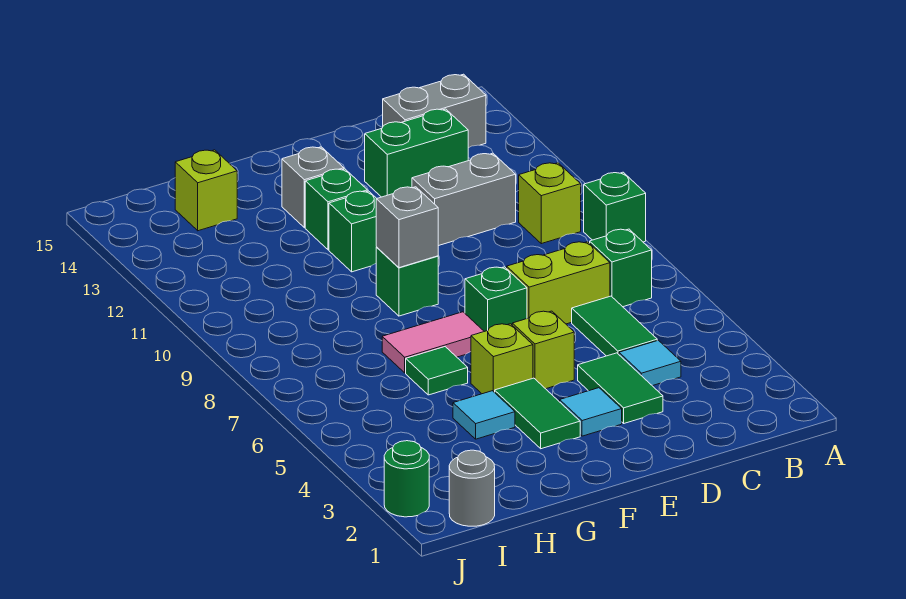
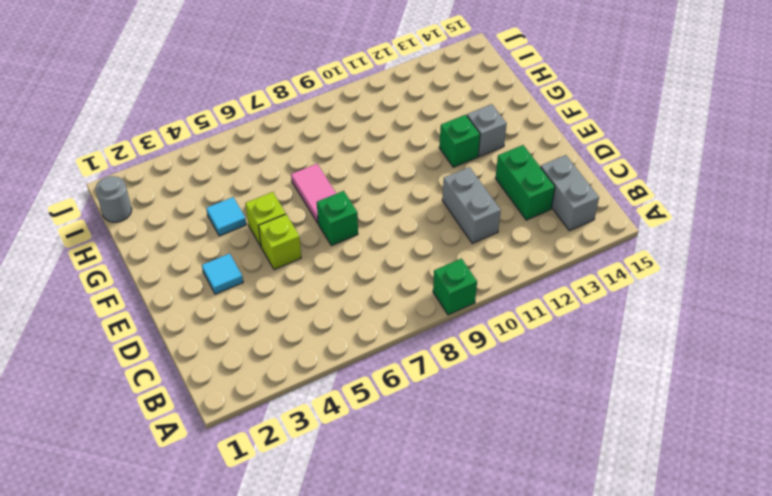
none -> green 1x1 brick [590,229,652,307]
none -> lime 1x1 brick [519,163,581,244]
none -> cyan 1x1 tile [619,340,681,386]

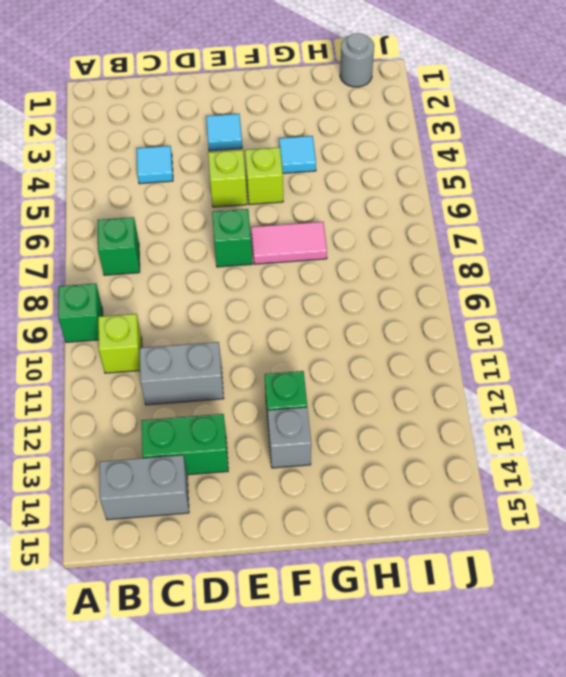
none -> green 1x2 tile [572,296,657,356]
none -> lime 1x2 brick [507,242,610,324]
none -> green 1x2 tile [578,353,663,423]

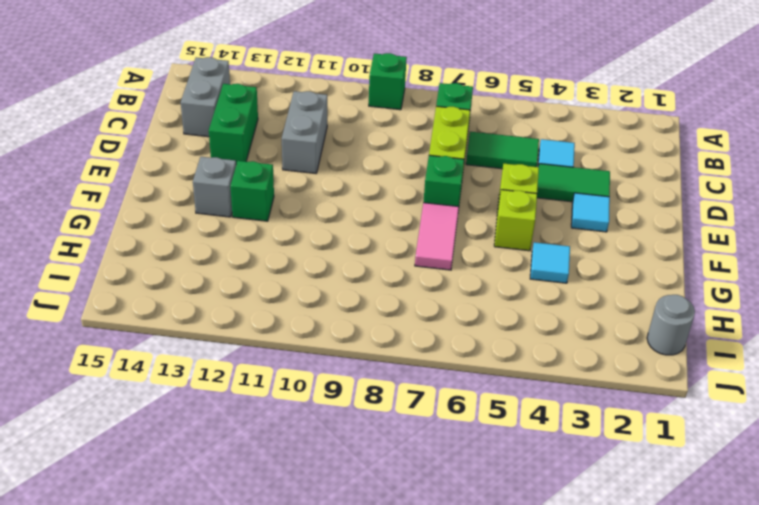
none -> lime 1x1 brick [519,163,581,244]
none -> green 1x2 tile [495,378,580,449]
none -> green 1x1 brick [376,247,438,316]

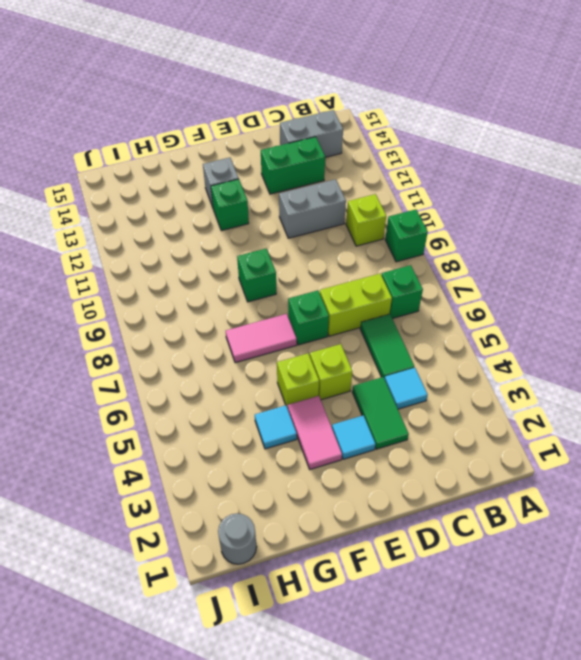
pink 1x2 tile [288,396,342,469] -> green 1x2 tile [495,378,580,449]
none -> green 1x1 brick [329,191,377,272]
none -> green 1x1 tile [406,347,468,395]
none -> lime 1x1 brick [175,150,237,231]

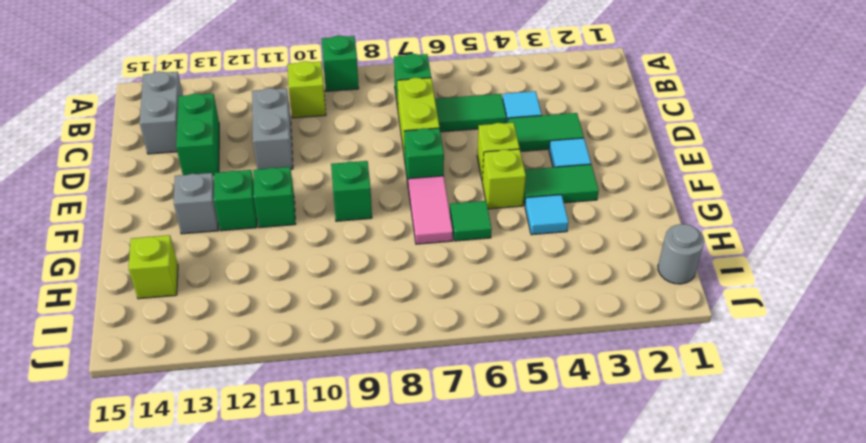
none -> green 1x1 round brick [384,441,429,517]
none -> grey 1x1 brick [376,187,438,268]

